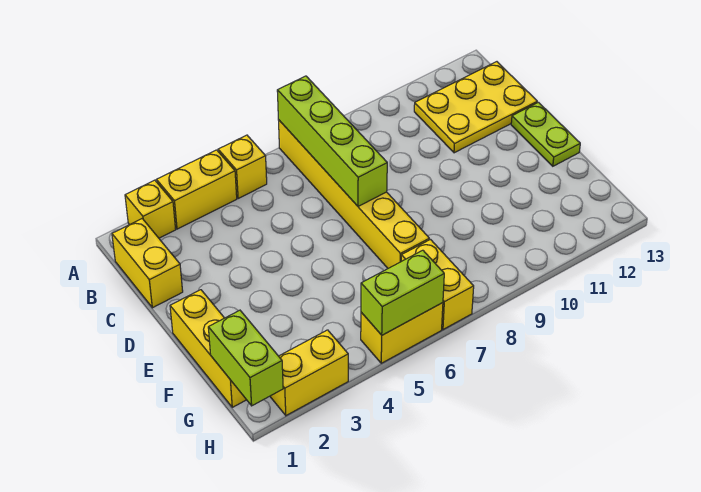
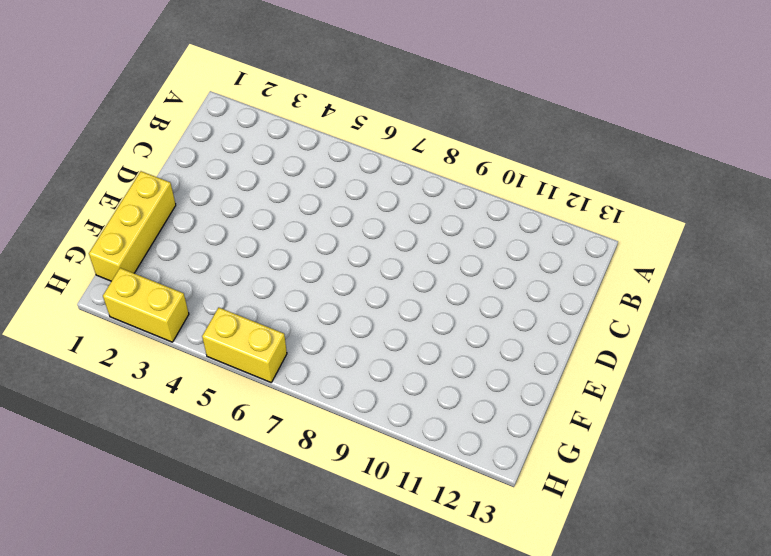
none -> yellow 1x1 brick [125,180,176,238]
none -> yellow 1x2 brick [157,150,237,229]
none -> yellow 1x1 brick [218,135,267,198]

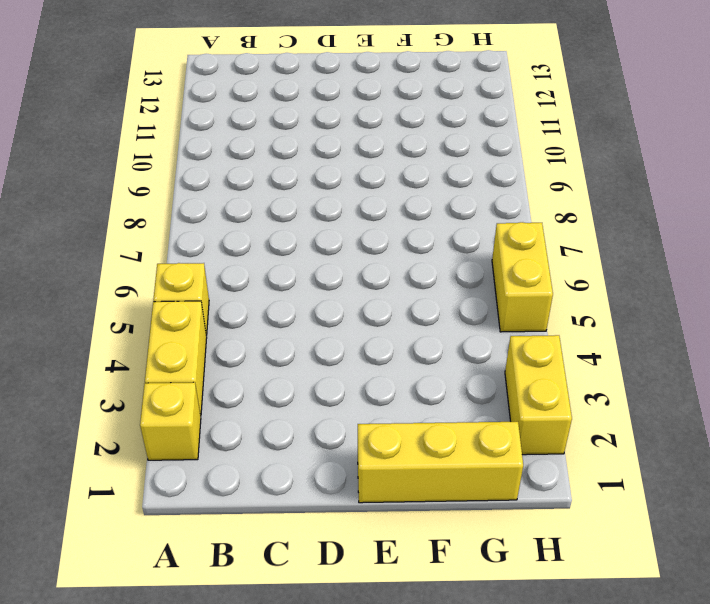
none -> yellow 1x6 brick [279,120,429,268]
none -> yellow 1x2 brick [112,219,183,308]
none -> yellow 2x3 plate [414,62,537,153]

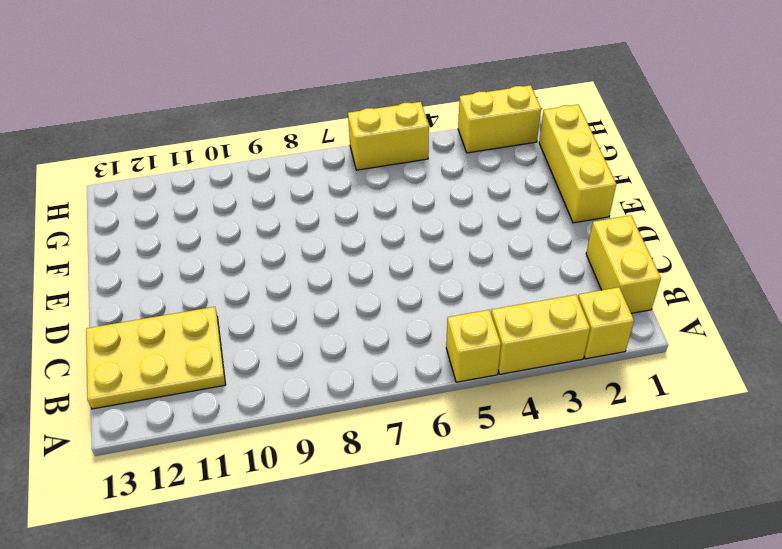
none -> yellow 1x6 brick [279,120,429,268]
none -> lime 1x2 plate [511,102,580,166]
none -> yellow 1x2 brick [401,240,474,330]

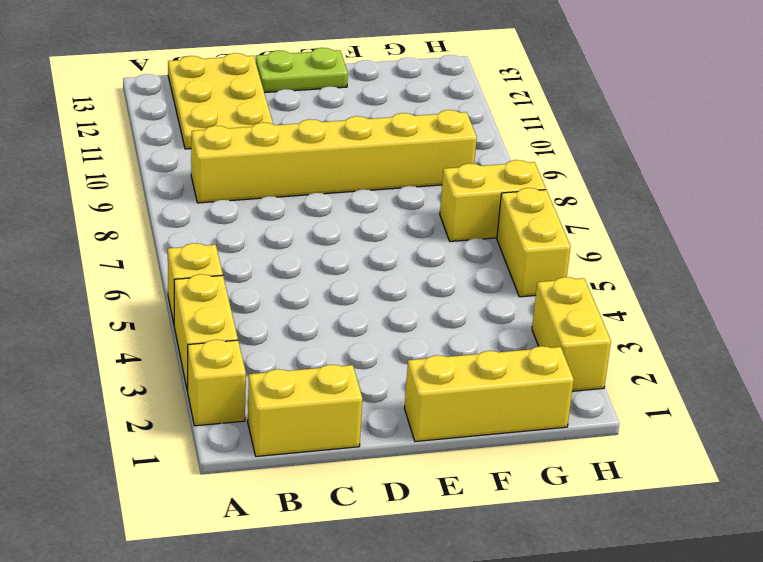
yellow 1x6 brick [191,110,477,203] -> yellow 1x6 brick moved to [279,120,429,268]
none -> lime 1x4 brick [277,76,387,206]
none -> lime 1x2 brick [208,310,283,406]
none -> lime 1x2 brick [361,250,444,335]

